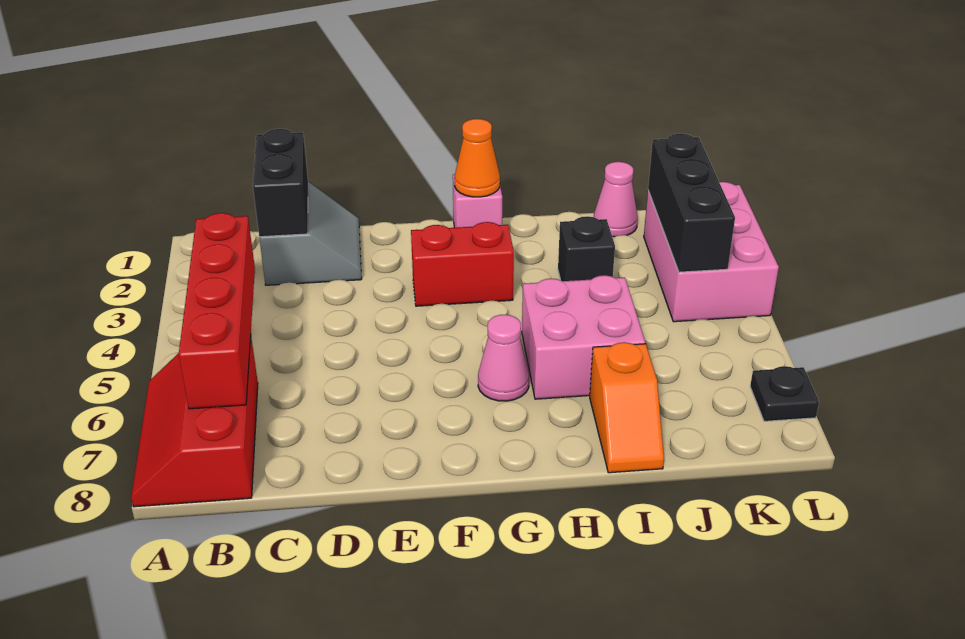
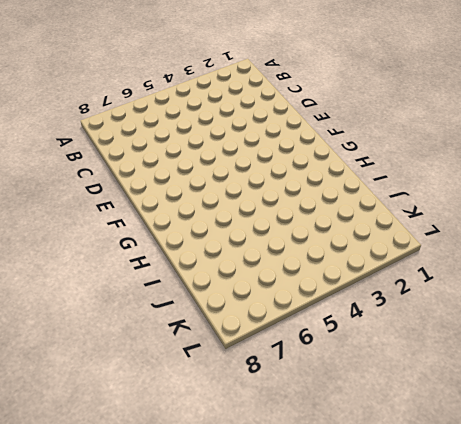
none -> red 2x3 slope [131,337,258,507]
none -> grey 2x2 slope [259,182,362,285]
none -> red 1x2 brick [411,222,514,306]

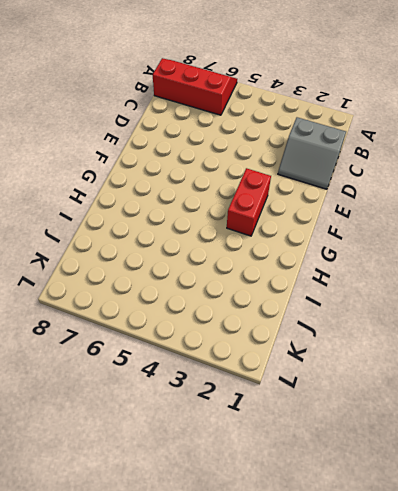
none -> pink 1x1 brick [453,174,502,228]
none -> pink 1x1 cone [478,315,529,401]
none -> pink 2x2 brick [522,275,645,399]

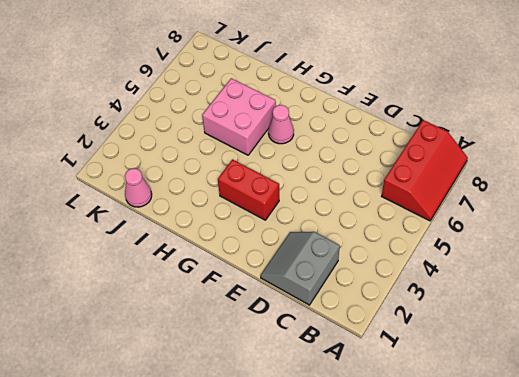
none -> pink 1x1 brick [453,174,502,228]
none -> black 1x1 brick [558,216,615,281]
none -> orange 1x2 slope [590,342,664,473]

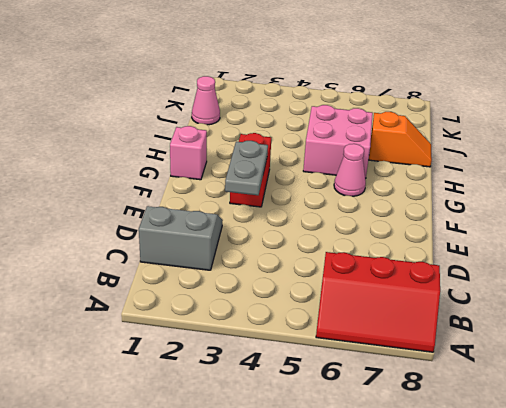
grey 1x2 plate [225,141,268,195] -> none
none -> black 1x1 brick [558,216,615,281]
none -> pink 2x3 brick [644,182,779,322]
none -> black 1x1 plate [750,366,819,421]

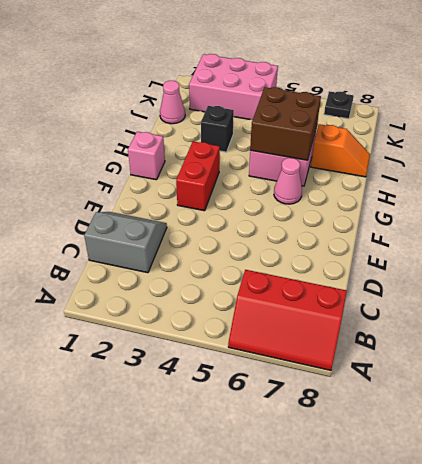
brown 2x2 brick [250,87,321,160] -> none
none -> red 1x4 brick [179,213,255,409]
none -> black 1x2 brick [253,129,308,237]
none -> orange 1x1 cone [454,119,500,197]

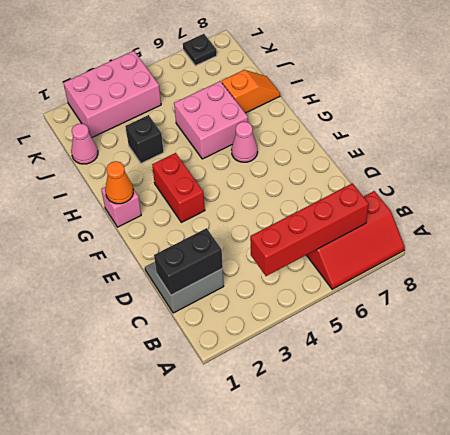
none -> black 1x3 brick [648,134,735,272]

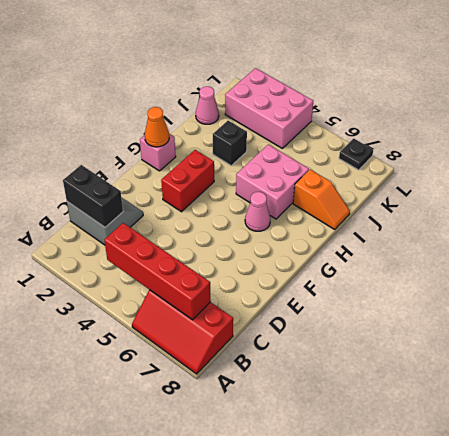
none -> black 1x3 brick [648,134,735,272]

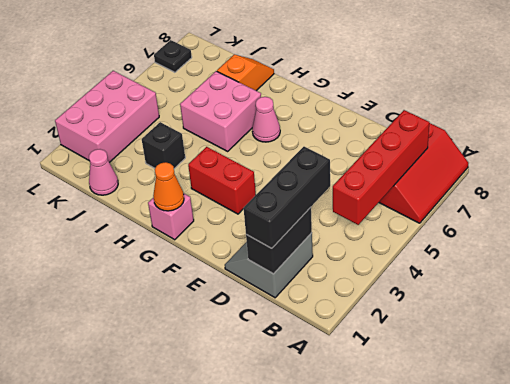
black 1x3 brick [244,147,330,248] -> black 1x3 brick moved to [648,134,735,272]

